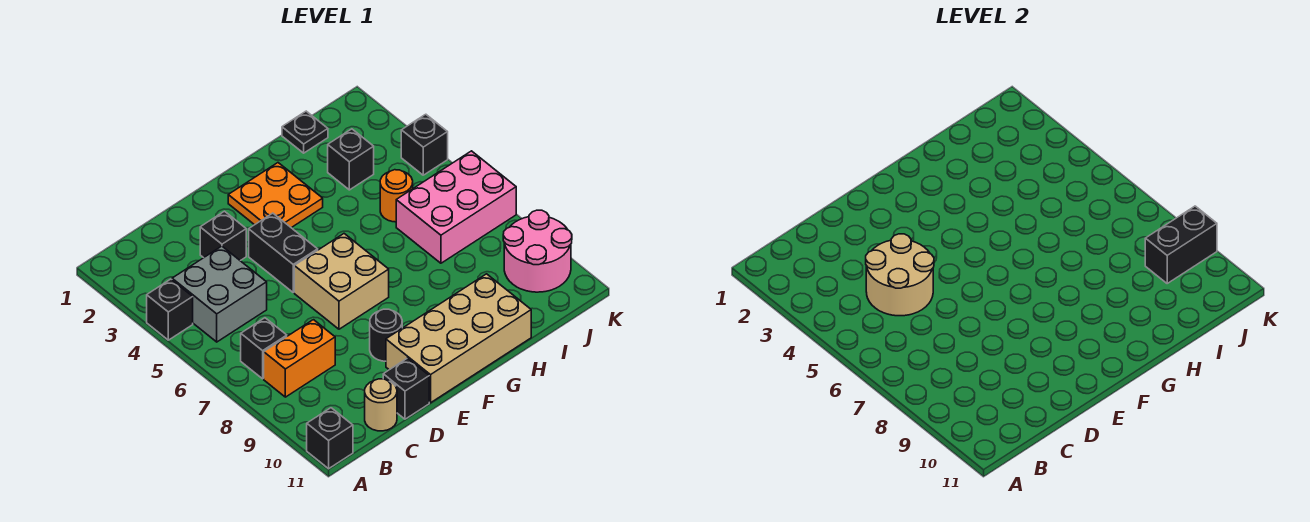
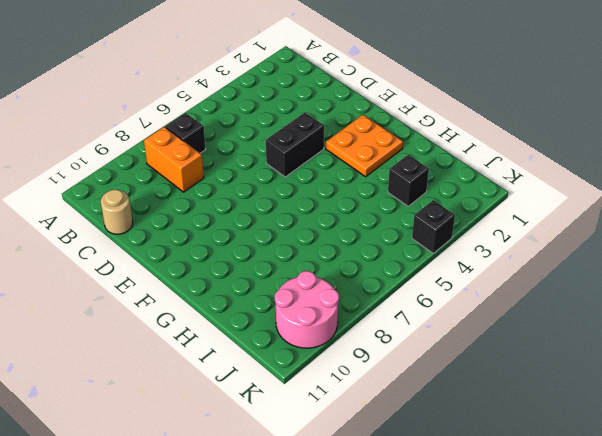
none -> black 1x1 brick [147,279,193,340]
none -> black 1x1 brick [307,408,353,469]
none -> grey 2x2 brick [172,246,267,342]

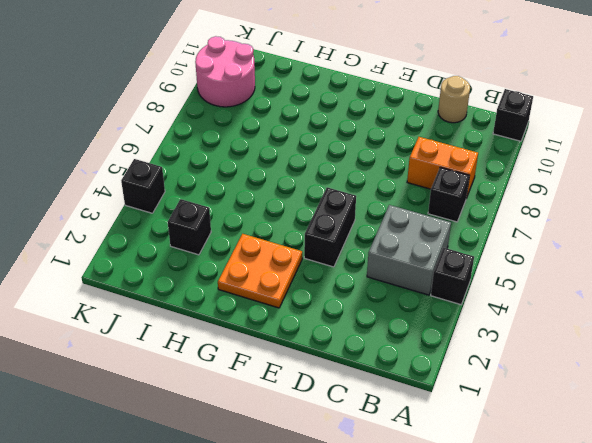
none -> black 1x1 brick [200,211,246,261]
none -> black 1x1 brick [383,358,429,419]
none -> tan 2x2 brick [294,234,389,329]

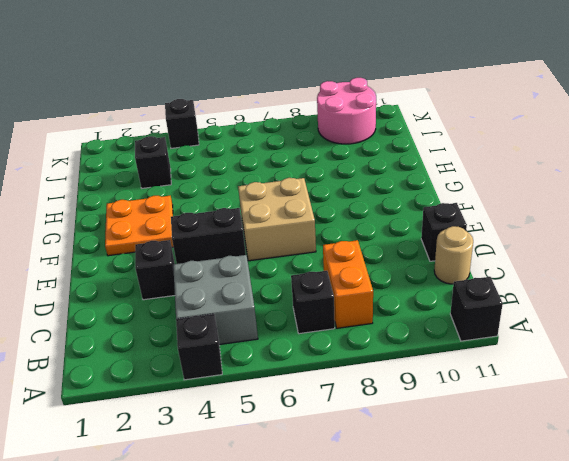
none -> black 1x1 round brick [370,309,402,361]
none -> tan 2x4 brick [386,274,531,403]
none -> black 1x1 plate [282,111,328,153]

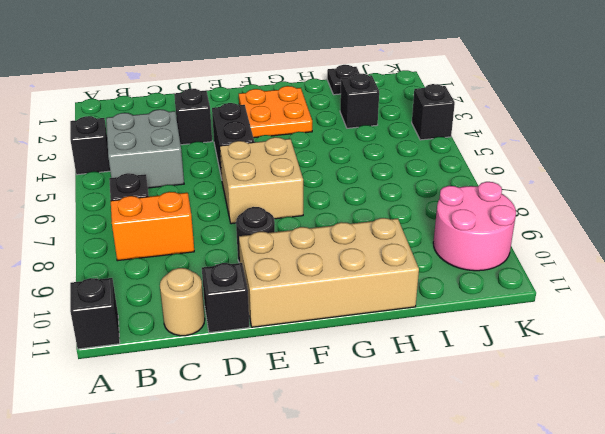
none -> orange 1x1 round brick [380,170,413,222]
none -> pink 2x3 brick [396,151,516,263]
none -> tan 2x2 round brick [866,234,934,316]

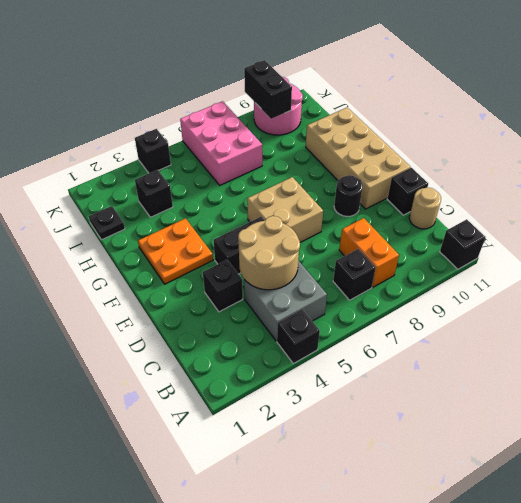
none -> orange 1x1 round brick [380,170,413,222]

